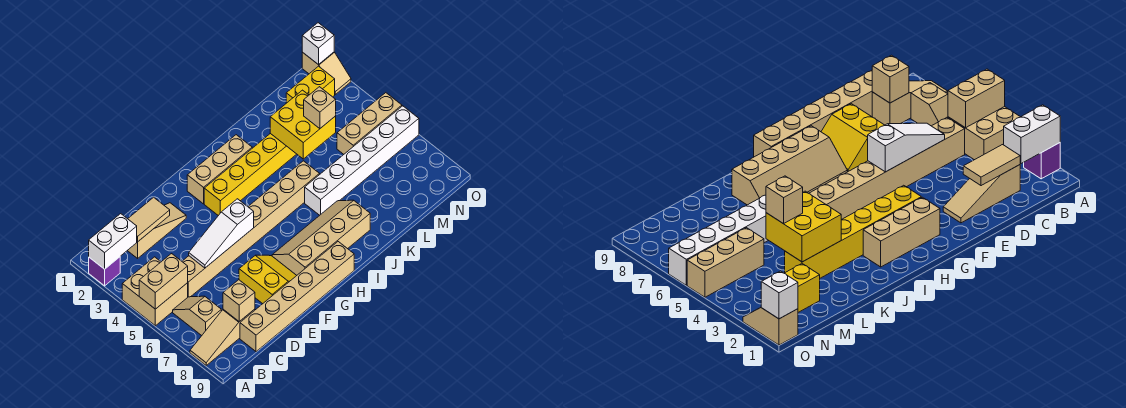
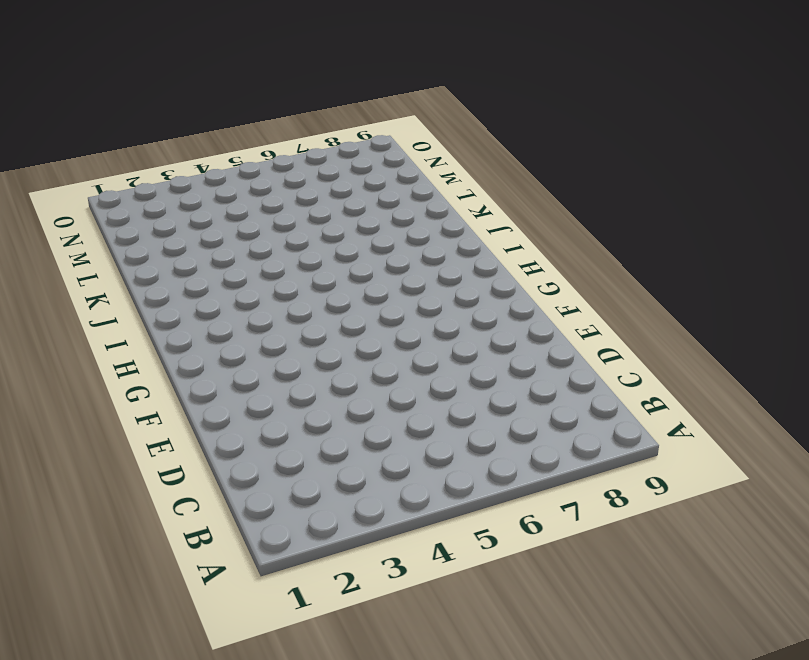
none -> purple 1x1 brick [89,257,120,286]
none -> tan 2x2 brick [122,257,188,326]
none -> tan 1x3 slope [190,309,255,366]

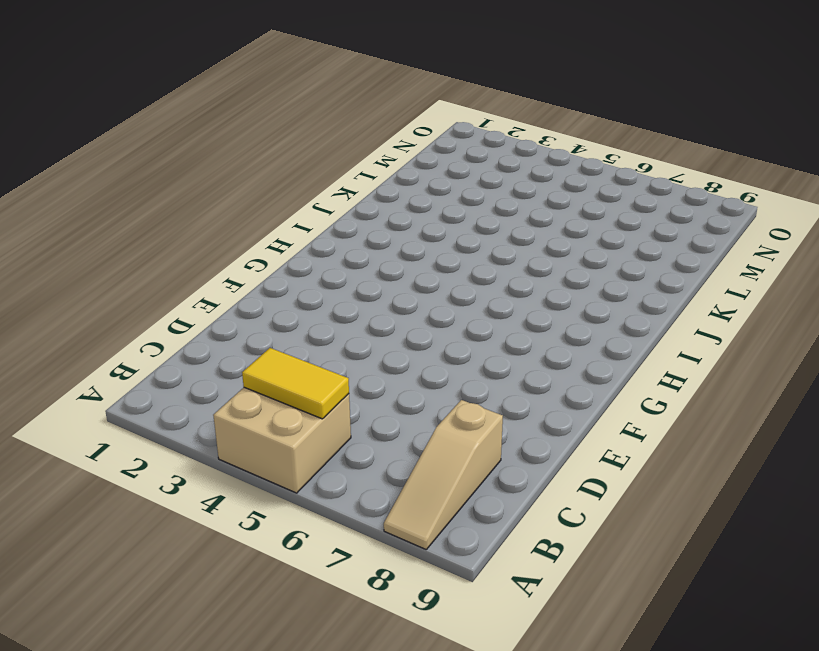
yellow 1x2 tile [242,348,349,419] -> tan 1x2 brick [139,254,188,309]
none -> purple 1x1 brick [89,257,120,286]
none -> tan 1x2 slope [173,296,221,336]
none -> tan 1x3 slope [127,203,186,258]

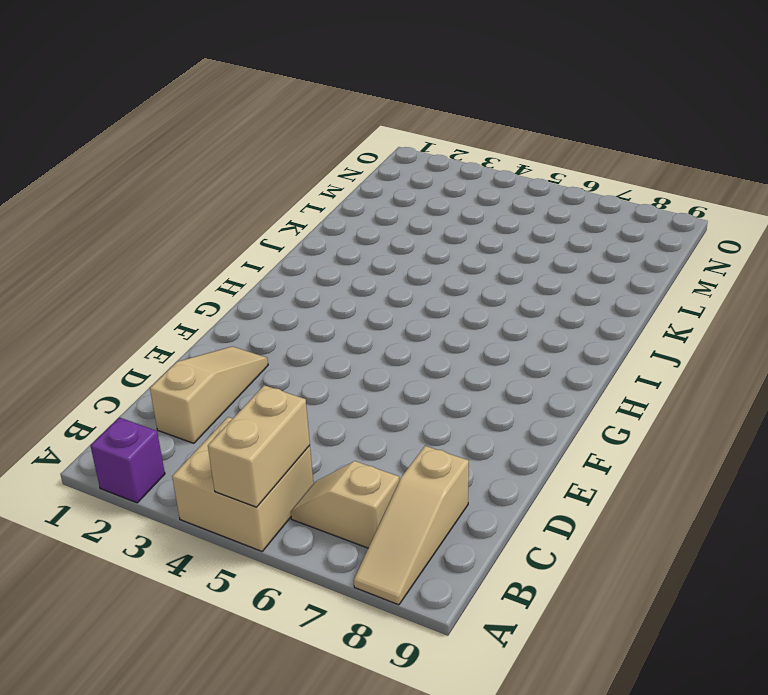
none -> tan 1x8 brick [182,161,320,297]
none -> tan 1x6 brick [240,242,354,352]
none -> yellow 2x2 slope [239,255,297,304]

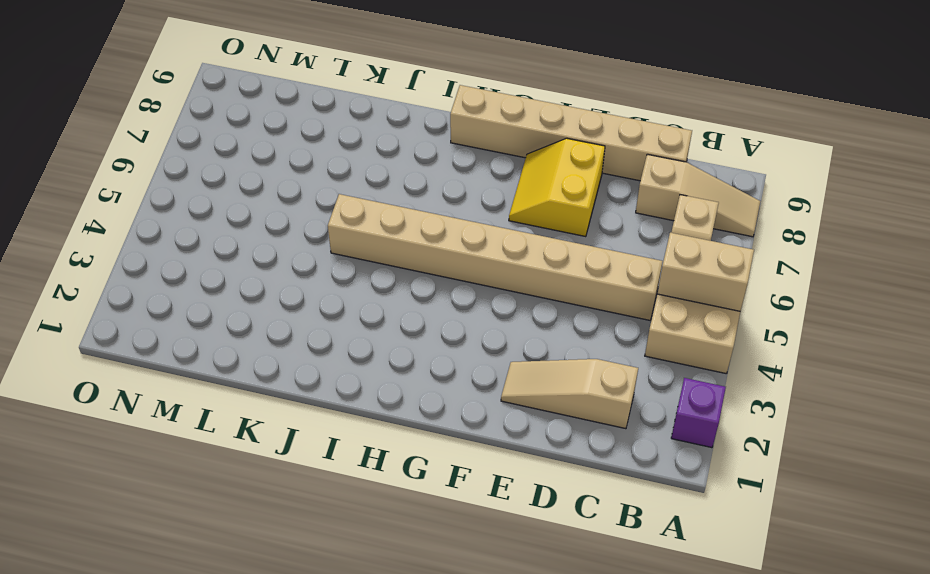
none -> tan 1x3 brick [187,135,252,204]
none -> yellow 1x6 brick [204,133,296,216]
none -> tan 2x4 slope [272,200,370,275]

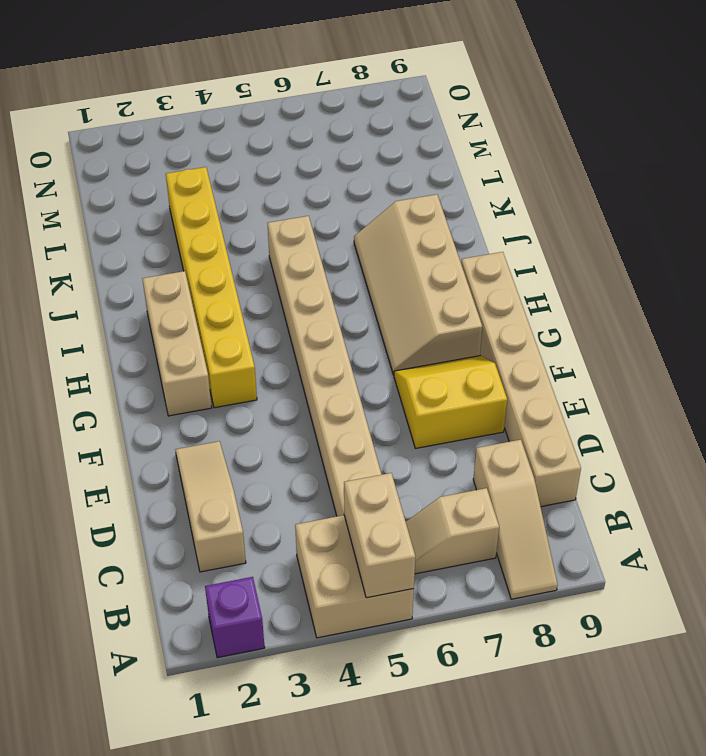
none -> white 1x6 brick [305,106,419,215]
none -> yellow 1x2 brick [286,66,335,103]
none -> tan 1x3 brick [337,93,402,154]

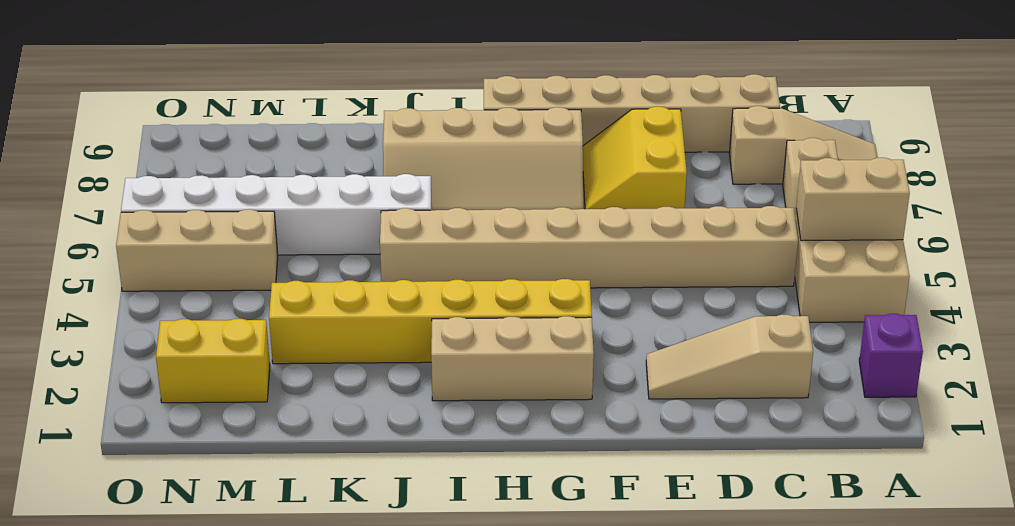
none -> tan 1x2 slope [302,52,351,94]
none -> white 1x2 brick [89,214,137,269]
none -> tan 1x2 tile [128,197,170,242]

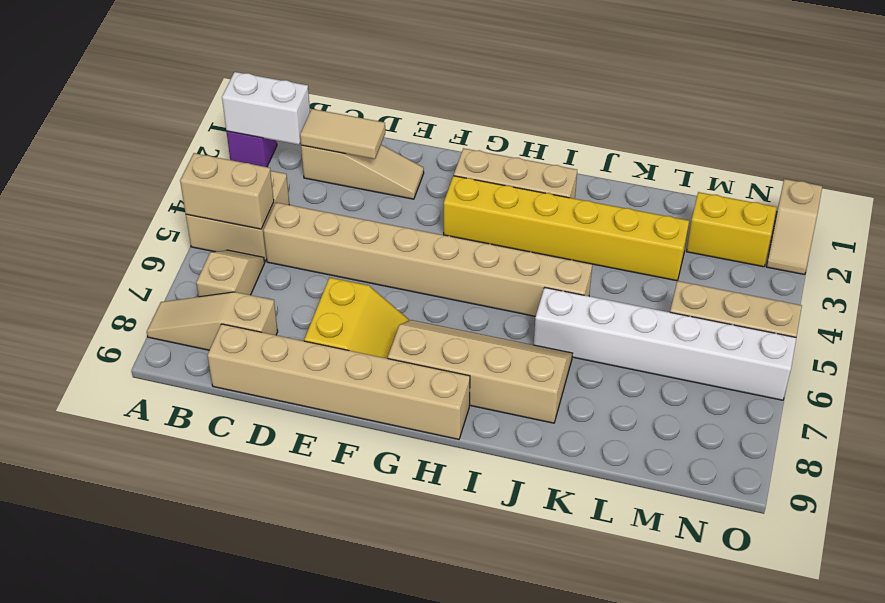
none -> tan 1x1 brick [223,280,255,322]
none -> white 1x3 slope [189,199,254,268]
none -> yellow 2x2 brick [270,90,336,159]

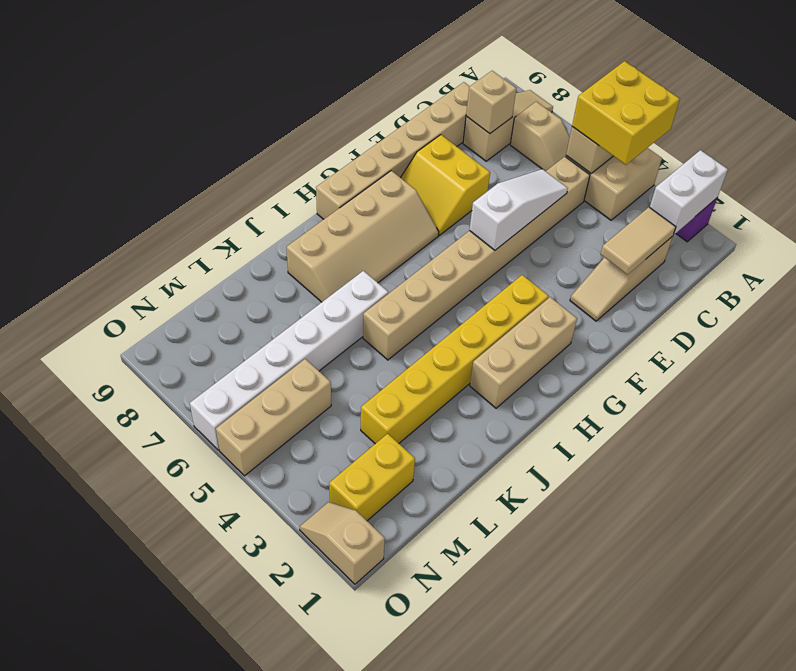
yellow 2x2 brick [572,61,680,165] -> yellow 2x2 brick moved to [270,90,336,159]
none -> white 1x1 brick [302,23,334,64]
none -> tan 1x1 brick [304,87,336,129]

